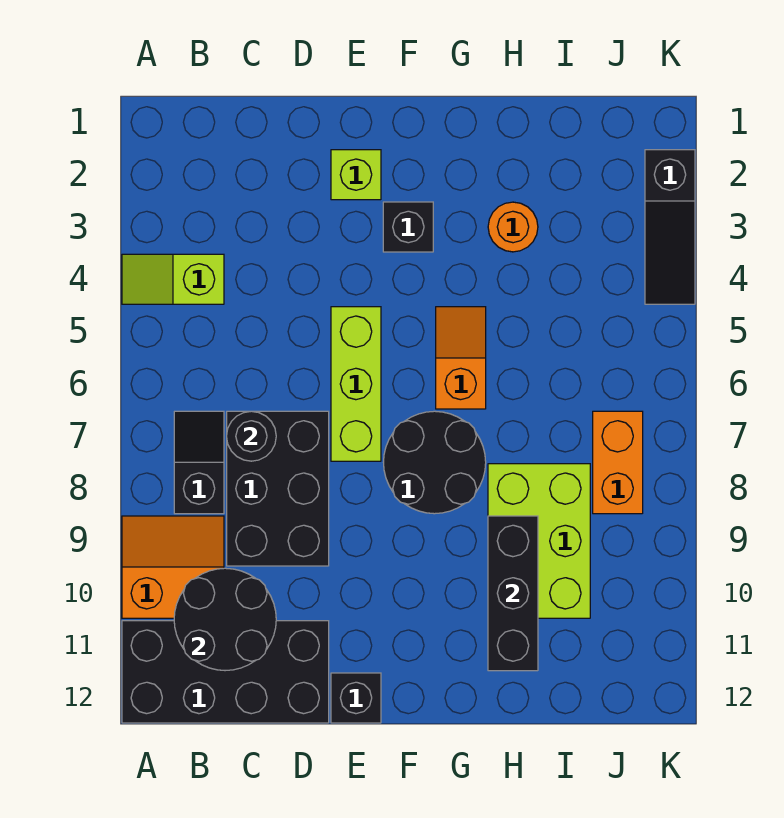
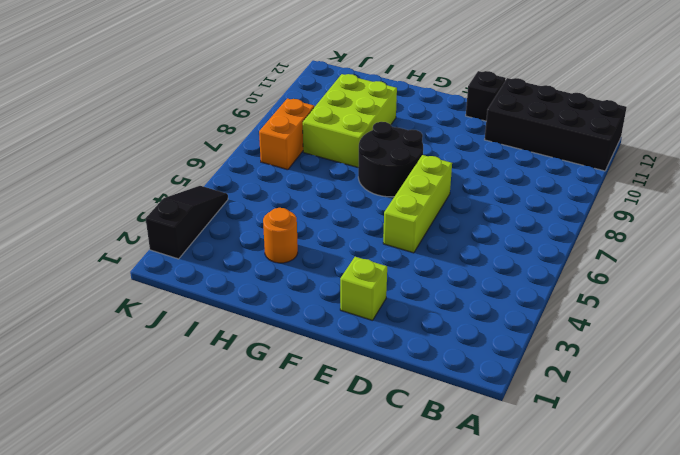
none -> lime 1x2 slope [122,254,224,304]
none -> orange 2x2 slope [122,516,224,618]
none -> black 1x2 slope [174,411,224,514]

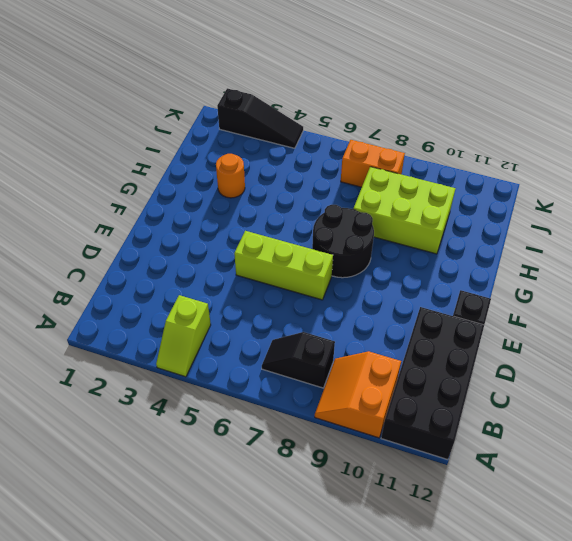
none -> black 2x3 brick [227,411,329,566]
none -> lime 1x1 brick [331,150,381,200]
none -> black 1x1 brick [383,202,433,252]

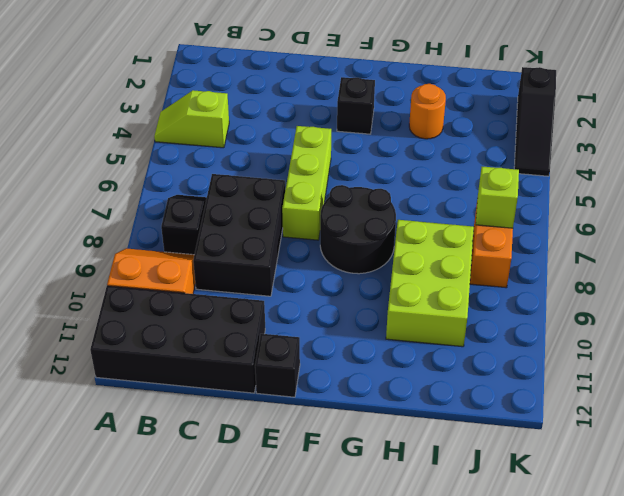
lime 1x1 brick [476,166,519,228] -> lime 1x1 brick moved to [331,150,381,200]
none -> orange 1x2 slope [436,307,486,409]
none -> black 2x2 round brick [174,568,276,671]
none -> black 1x1 round brick [227,411,276,461]

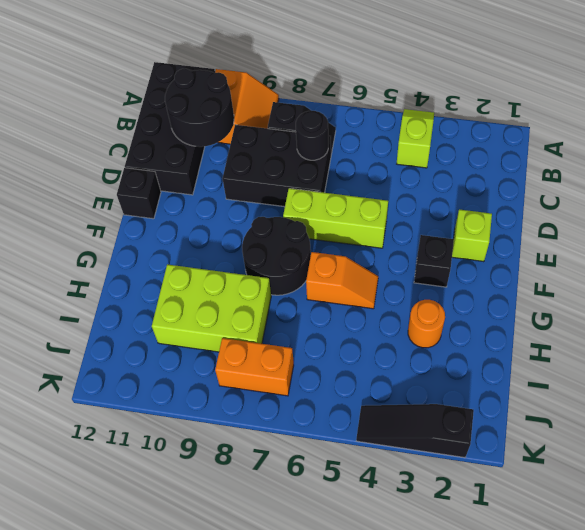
none -> black 1x3 brick [488,516,538,671]

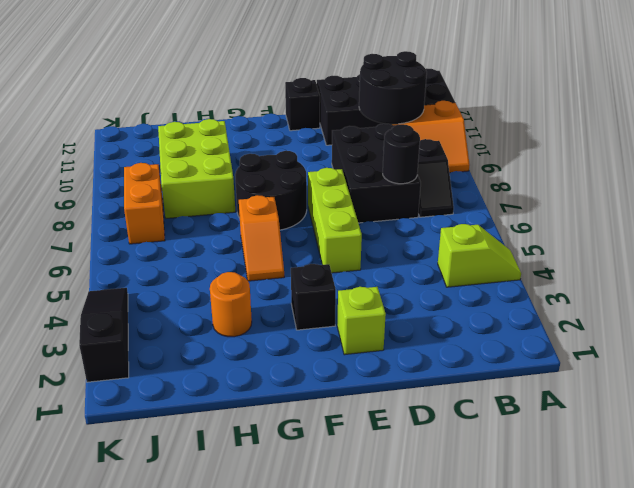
none -> black 1x3 brick [488,516,538,671]

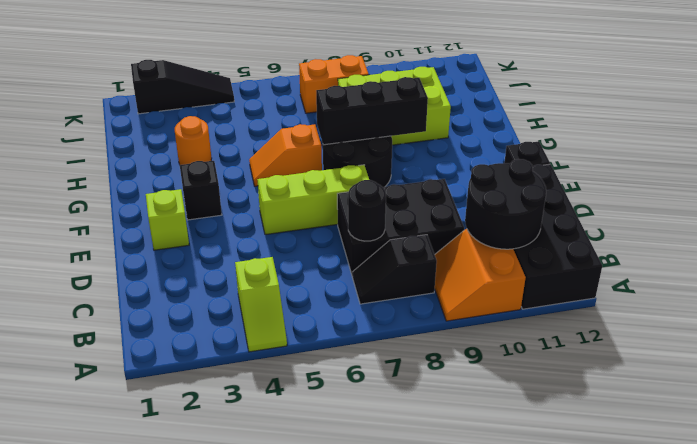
black 1x3 brick [316,77,428,145] -> black 1x3 brick moved to [488,516,538,671]

